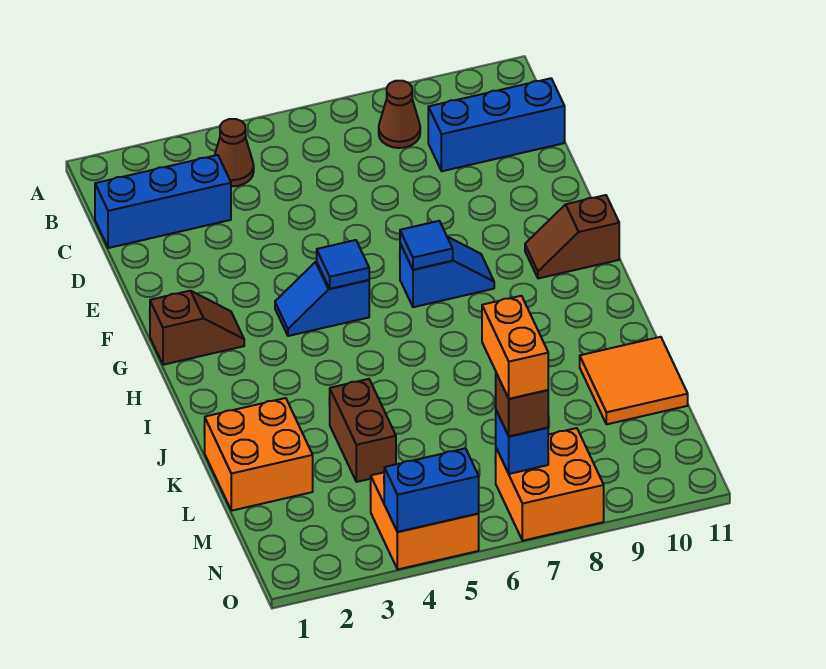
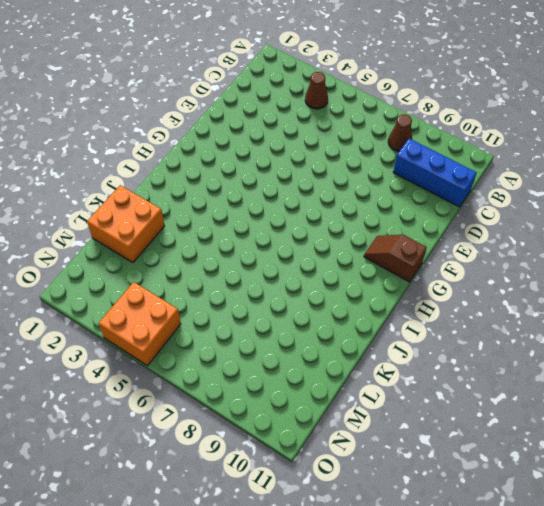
none -> blue 1x3 brick [95,155,231,248]
none -> brown 1x2 slope [150,291,244,365]
none -> blue 1x2 slope [275,262,369,336]

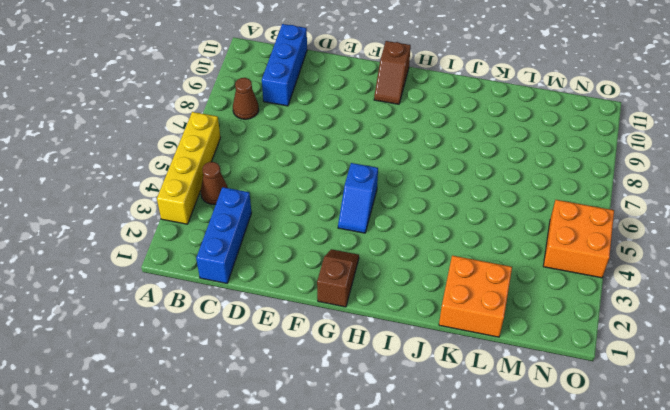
yellow 1x4 brick [157,112,221,224] -> none
none -> blue 1x2 slope [400,236,494,307]
none -> brown 1x2 brick [329,379,396,482]
none -> orange 2x2 tile [580,337,688,424]

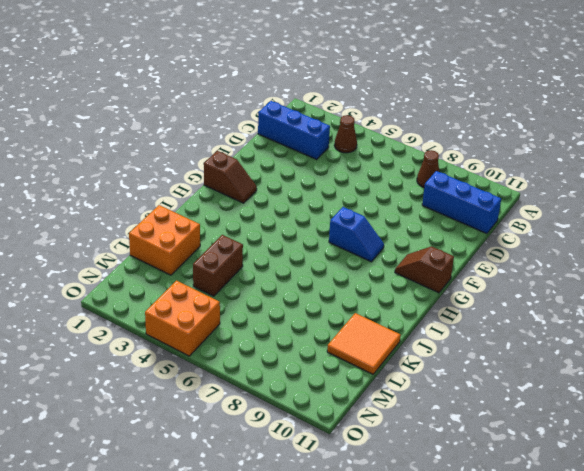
none -> blue 1x2 slope [275,262,369,336]
none -> orange 2x2 brick [496,428,604,541]
none -> blue 1x1 tile [317,240,369,289]

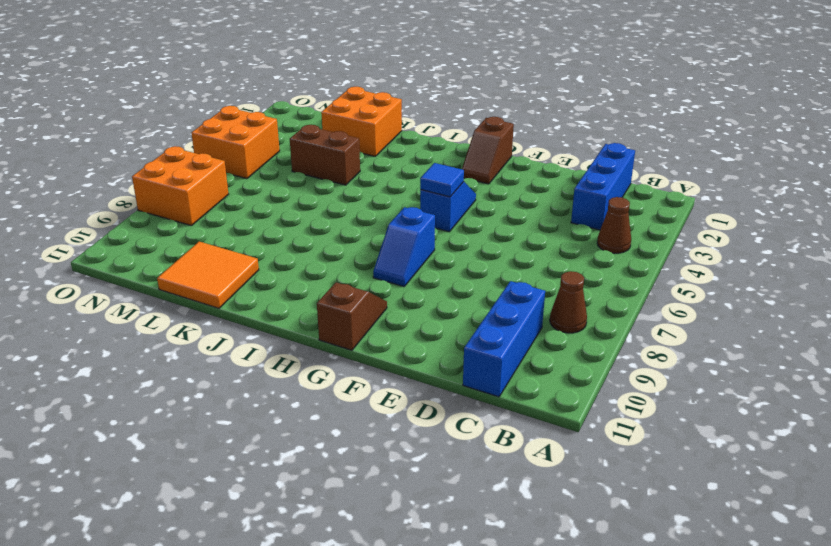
none -> blue 1x1 tile [400,221,453,270]
none -> blue 1x1 brick [496,411,548,474]
none -> blue 1x2 brick [384,448,479,532]

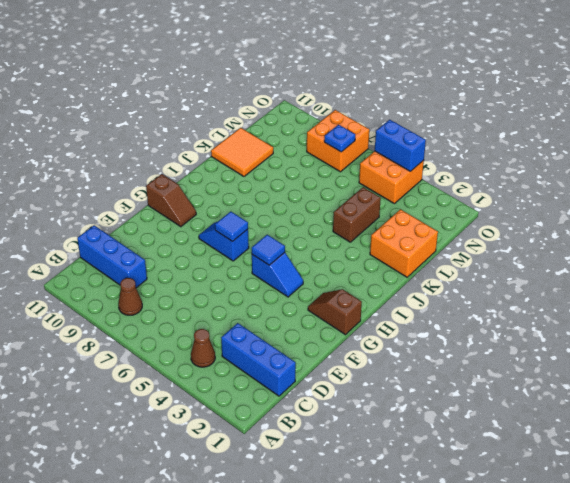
blue 1x1 plate [324,125,355,152] -> blue 1x1 brick [496,411,548,474]
none -> brown 1x1 brick [496,373,548,436]
none -> orange 1x2 brick [482,296,548,399]

